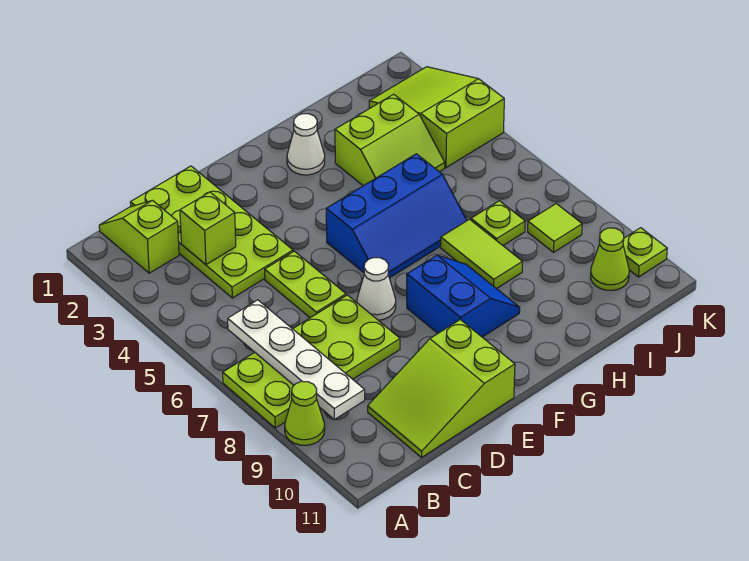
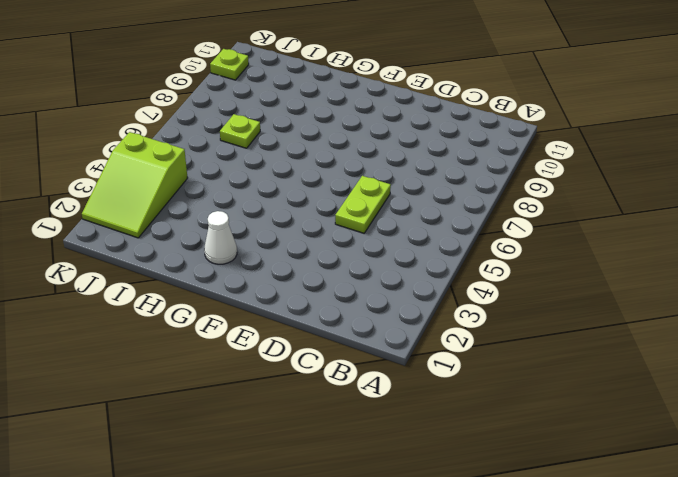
none -> lime 2x4 plate [223,295,400,428]
none -> lime 1x1 cone [285,381,325,445]
none -> lime 1x2 slope [99,200,179,273]

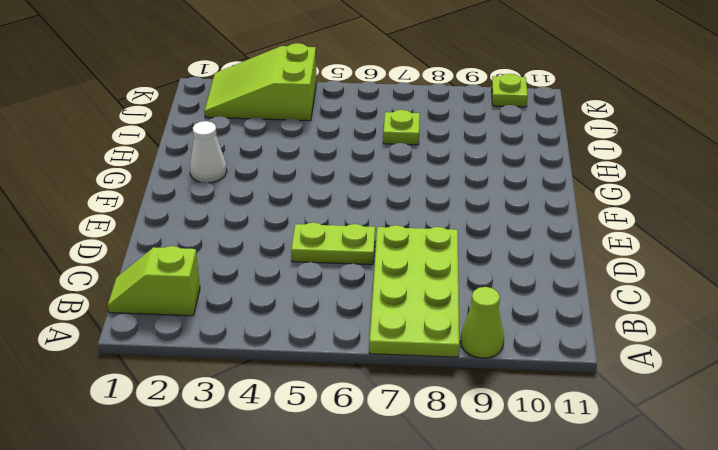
none -> lime 2x4 plate [130,166,293,298]
none -> lime 2x3 slope [368,320,515,457]
none -> white 1x1 cone [357,258,396,320]

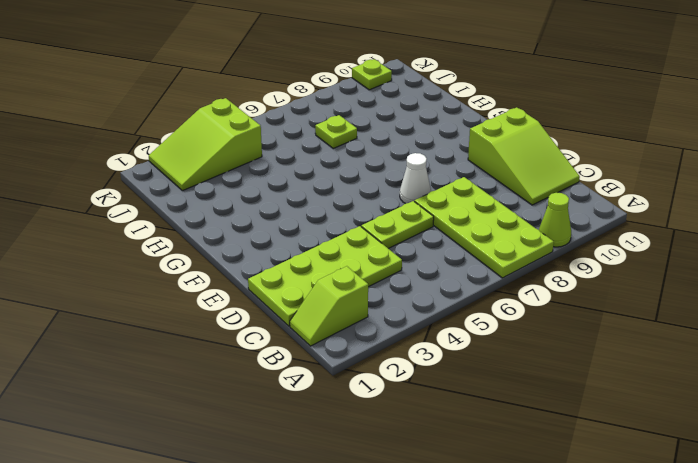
none -> blue 2x3 slope [326,154,467,278]
none -> blue 2x2 slope [407,255,520,337]
none -> white 1x1 cone [287,114,325,175]

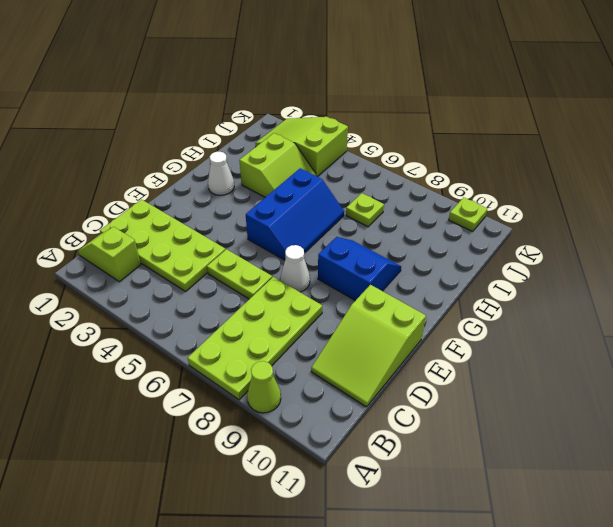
none -> lime 1x2 tile [441,219,522,289]
none -> lime 1x1 tile [528,204,582,252]
none -> lime 1x1 cone [590,228,629,291]

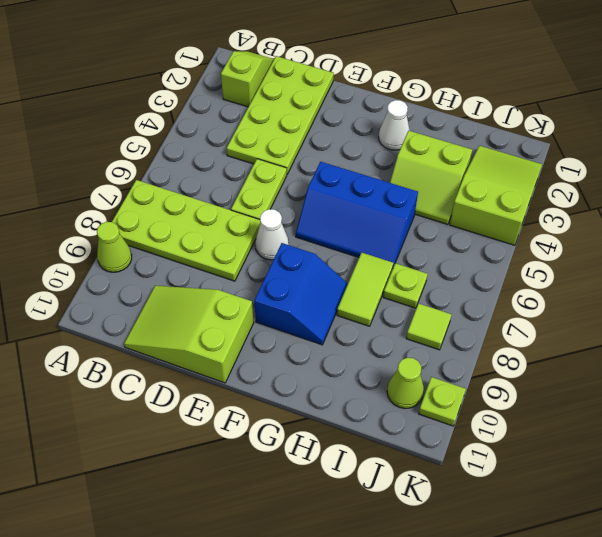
none -> white 1x4 plate [228,300,365,420]
none -> lime 1x1 brick [180,192,236,265]

